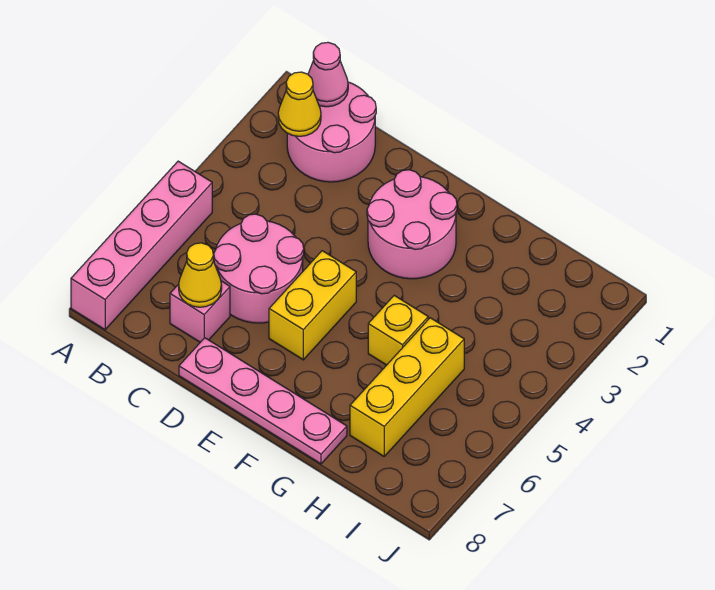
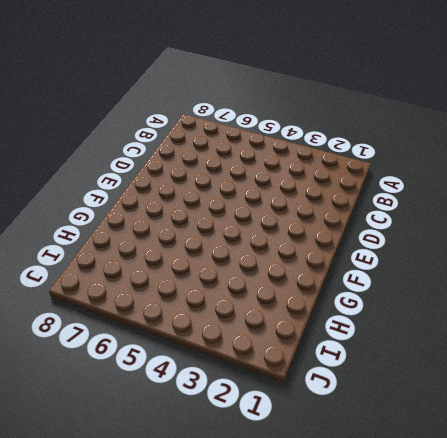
none -> pink 1x4 brick [71,161,212,330]
none -> pink 2x2 round brick [287,82,376,182]
none -> pink 2x2 round brick [214,214,304,323]

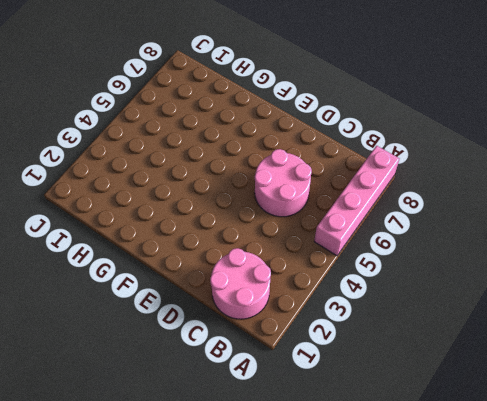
none -> pink 1x1 brick [170,281,230,342]
none -> pink 1x4 plate [179,338,347,464]
none -> pink 2x2 round brick [367,170,457,279]

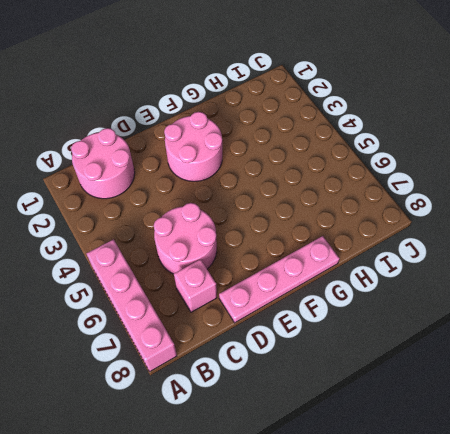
none -> yellow 1x2 brick [269,251,356,360]
none -> yellow 1x1 brick [368,296,428,365]
none -> yellow 1x3 brick [350,318,464,456]

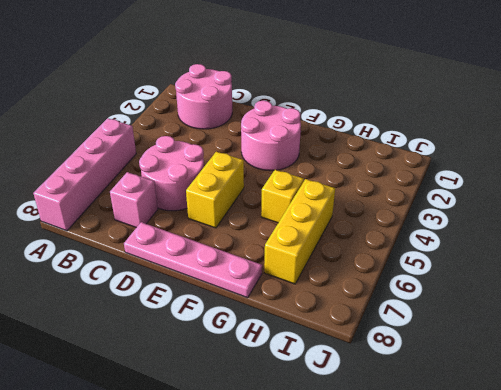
none -> pink 1x1 cone [308,42,348,107]
none -> yellow 1x1 cone [278,72,321,136]
none -> yellow 1x1 cone [179,243,222,307]

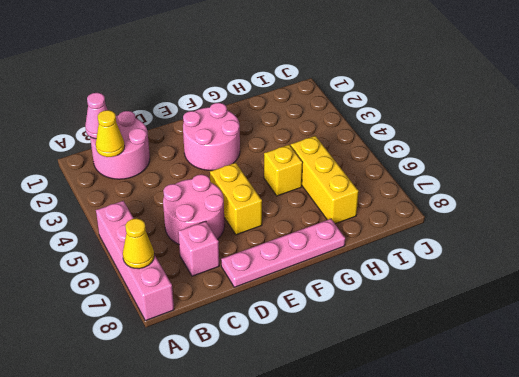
yellow 1x1 cone [123,218,154,269] -> yellow 1x1 cone moved to [179,243,222,307]

